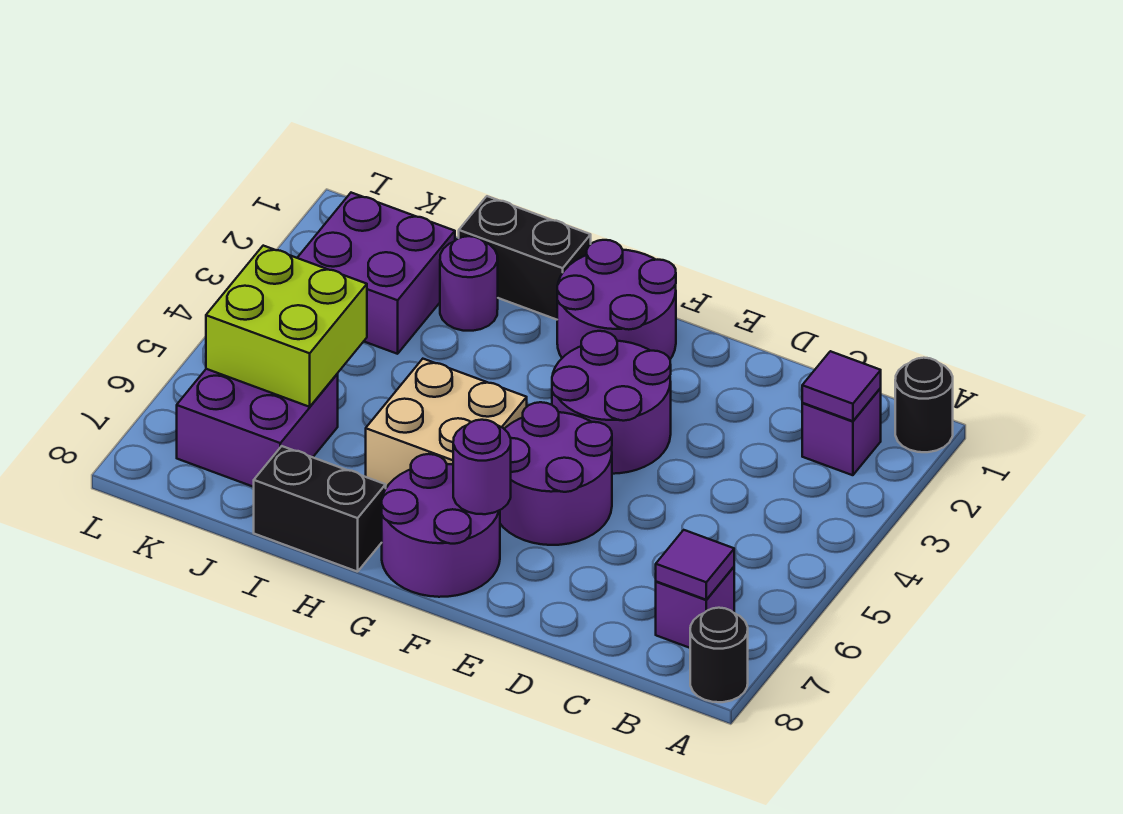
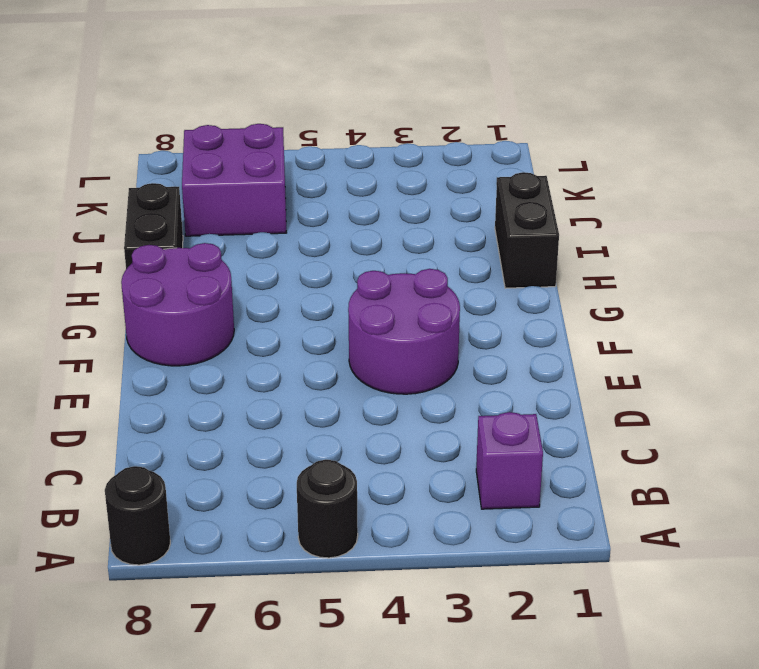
black 1x1 round brick [297,460,358,558] -> black 1x1 round brick moved to [895,358,953,452]
none -> purple 1x1 brick [656,567,734,648]
none -> purple 2x2 round brick [500,402,612,545]
none -> purple 2x2 round brick [557,240,676,359]

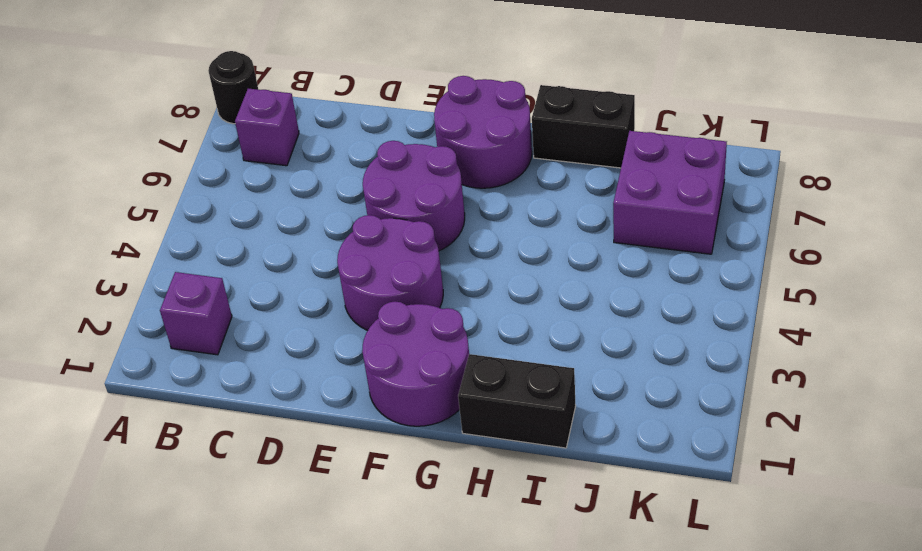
none -> black 1x1 round brick [895,358,953,452]
none -> tan 2x2 brick [366,359,527,488]
none -> purple 1x1 round brick [440,236,498,331]

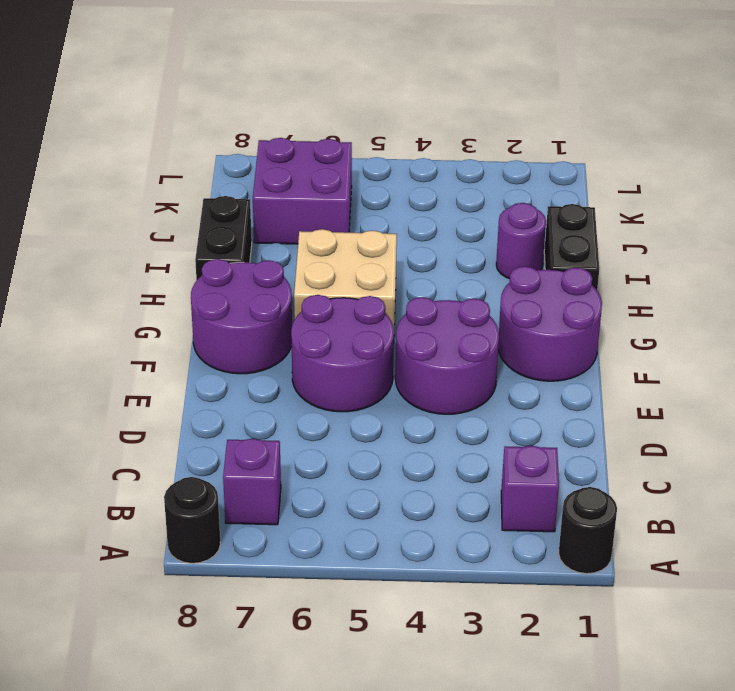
none -> purple 2x2 brick [298,193,455,354]
none -> purple 1x1 tile [802,351,881,421]
none -> purple 1x1 tile [656,530,734,600]

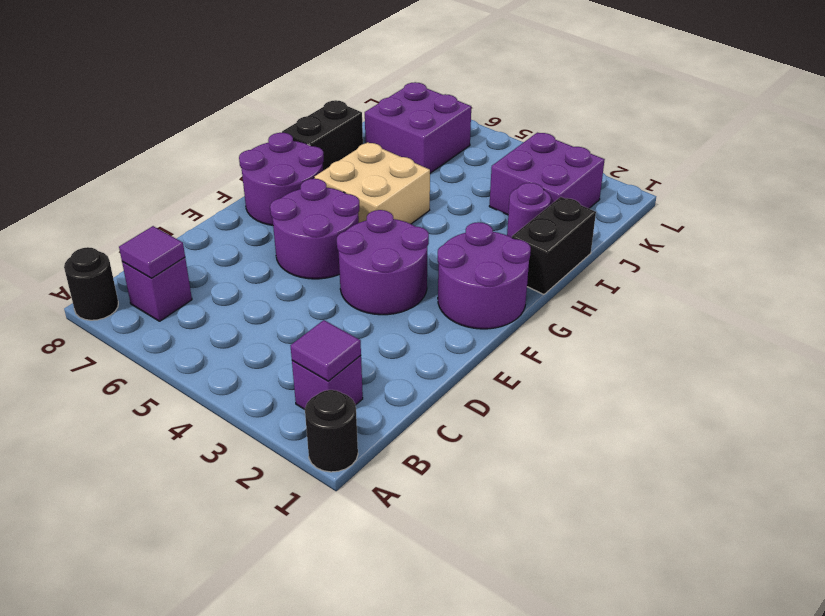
none -> purple 1x1 round brick [453,420,511,514]
none -> lime 2x2 brick [206,246,367,407]

